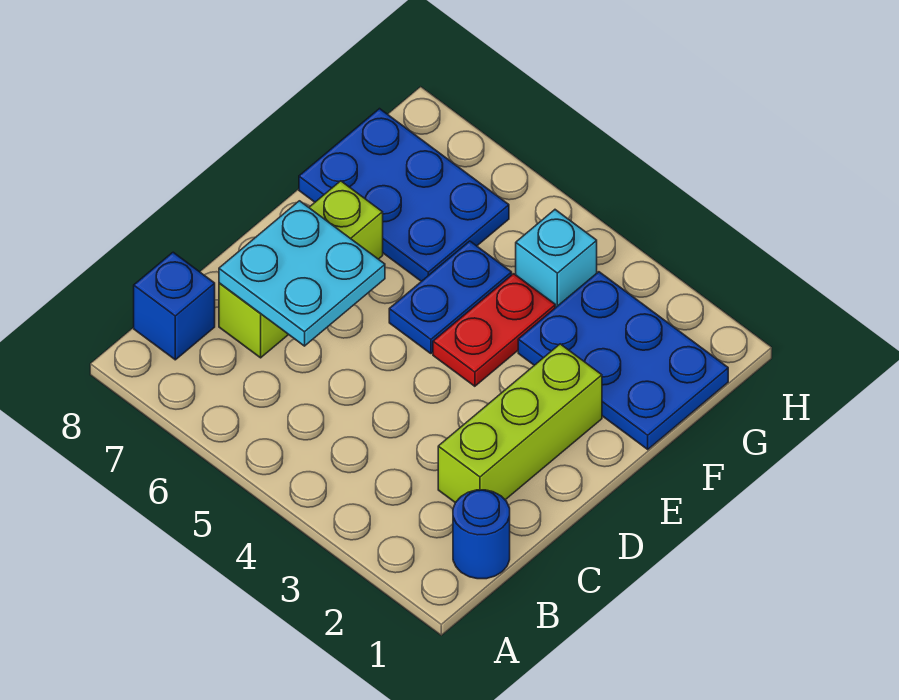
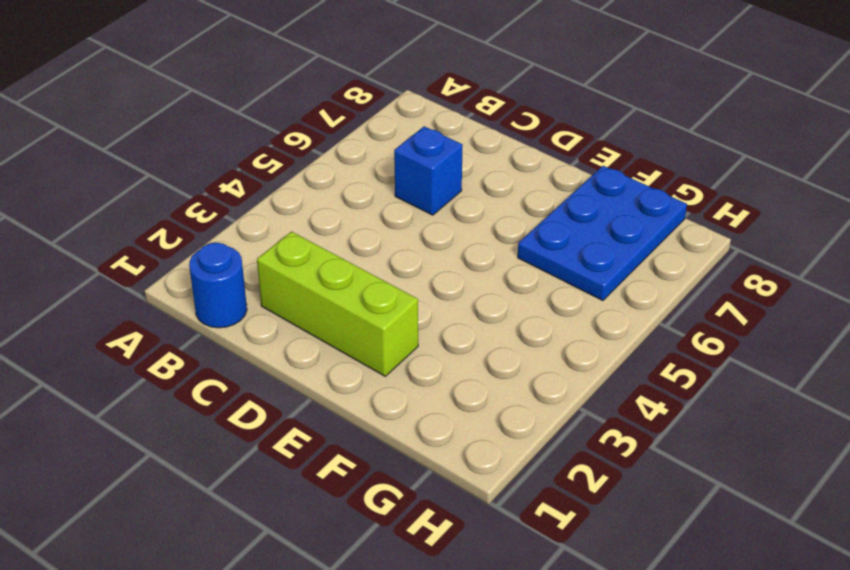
blue 1x1 brick [394,126,463,215] -> blue 1x1 brick moved to [134,252,215,360]
none -> lime 1x3 brick [219,181,383,358]
none -> red 1x2 plate [433,274,555,386]

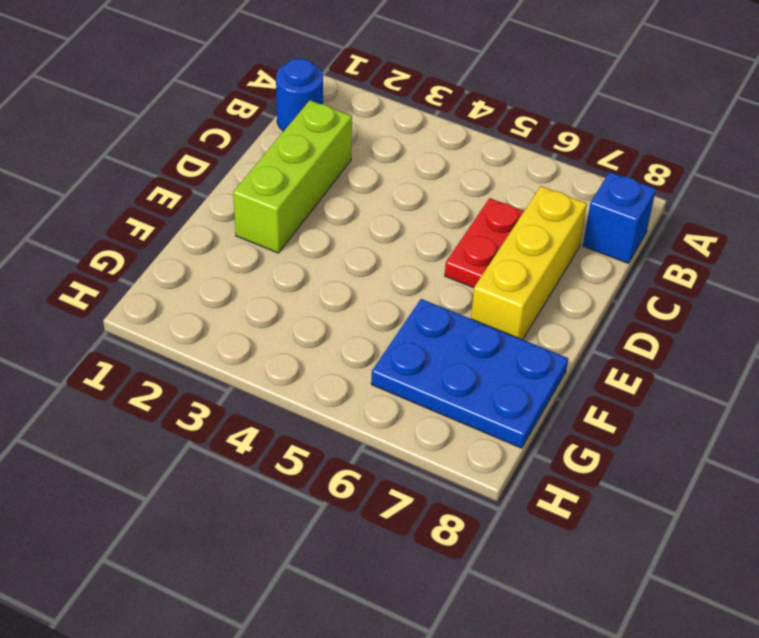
red 1x2 plate [445,198,524,288] -> red 1x2 plate moved to [433,274,555,386]
yellow 1x3 brick [471,186,587,340] -> lime 1x3 brick [219,181,383,358]
none -> blue 1x2 plate [389,241,512,354]
none -> blue 2x3 plate [518,272,728,449]

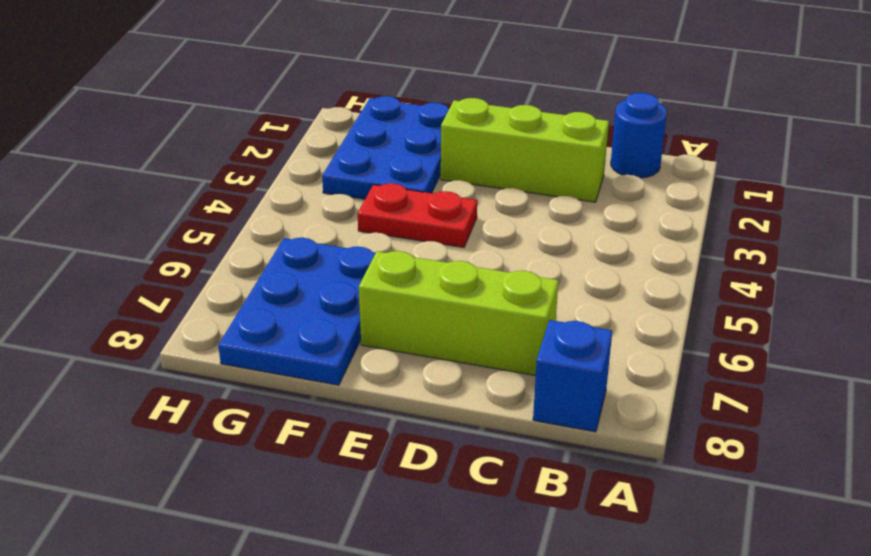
none -> blue 1x2 plate [389,241,512,354]
none -> cyan 1x1 brick [516,210,597,308]

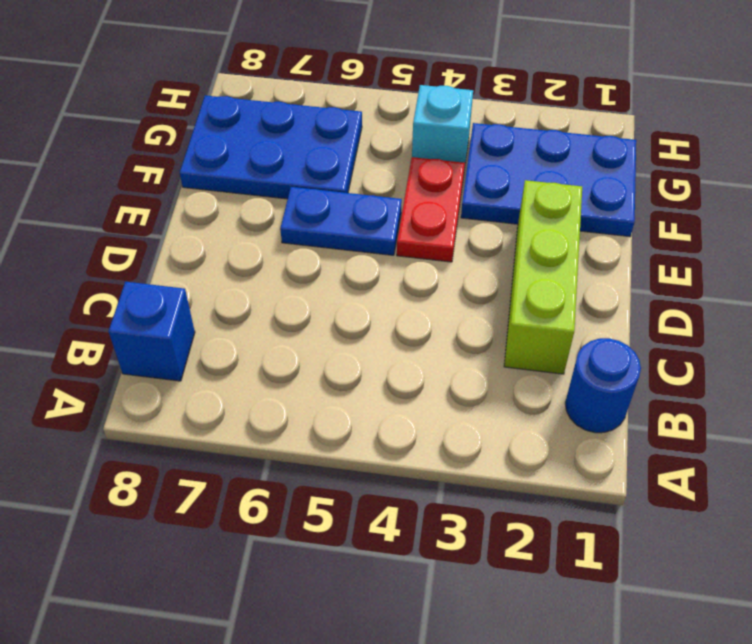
blue 1x2 plate [280,187,402,255] -> blue 1x2 plate turned to [389,241,512,354]
none -> lime 1x3 brick [219,181,383,358]
none -> cyan 2x2 plate [219,201,385,346]

